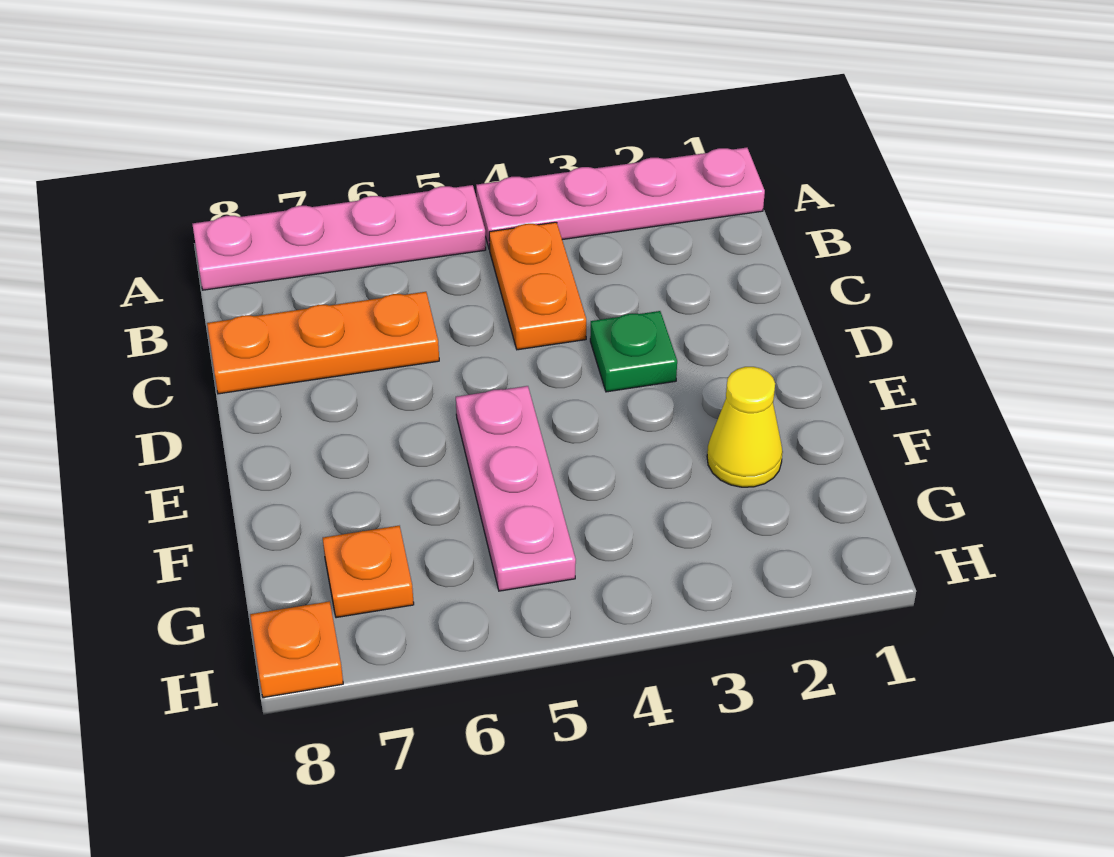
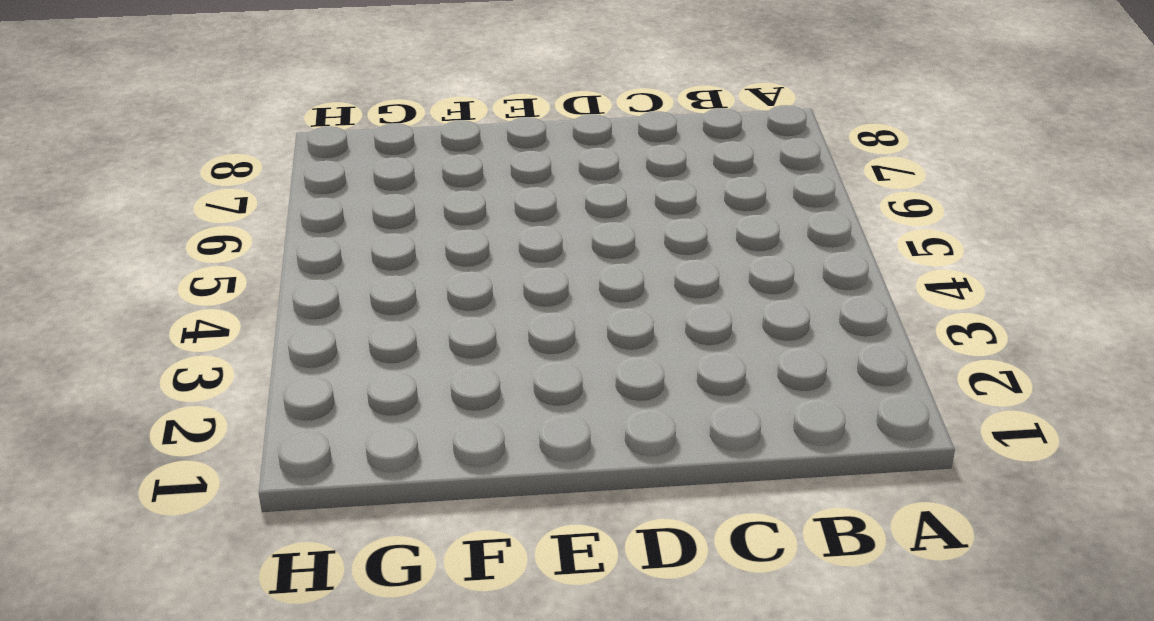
none -> pink 1x4 plate [476,148,765,250]
none -> pink 1x4 plate [193,185,486,290]

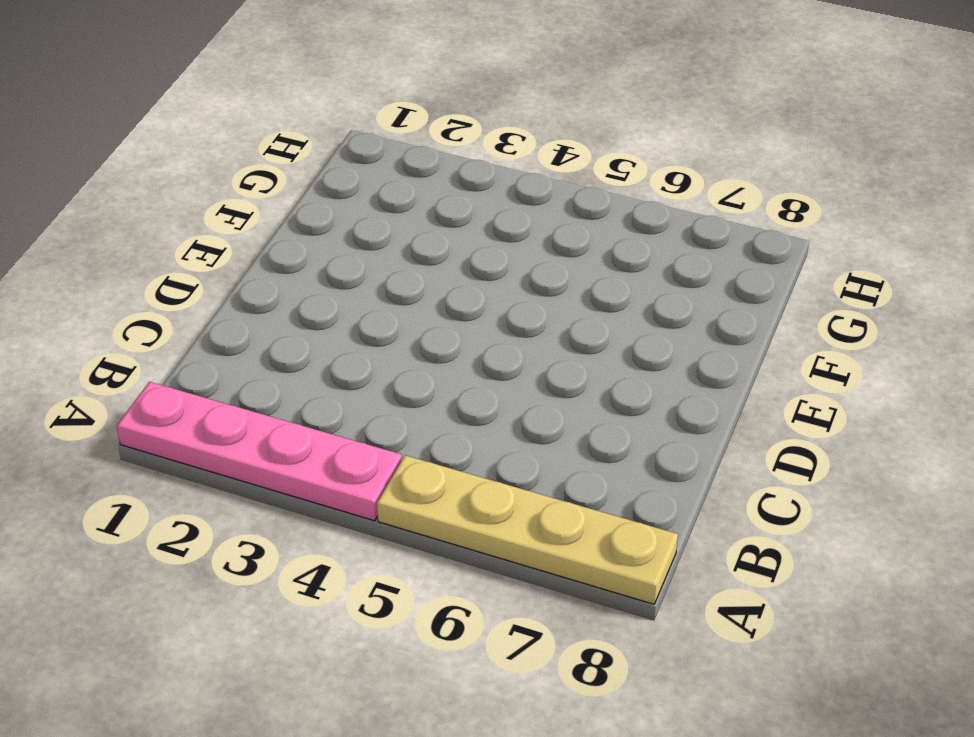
tan 1x4 plate [377,455,678,604] -> pink 1x4 plate [193,185,486,290]
none -> orange 1x2 plate [489,222,586,350]
none -> orange 1x3 plate [207,292,439,394]

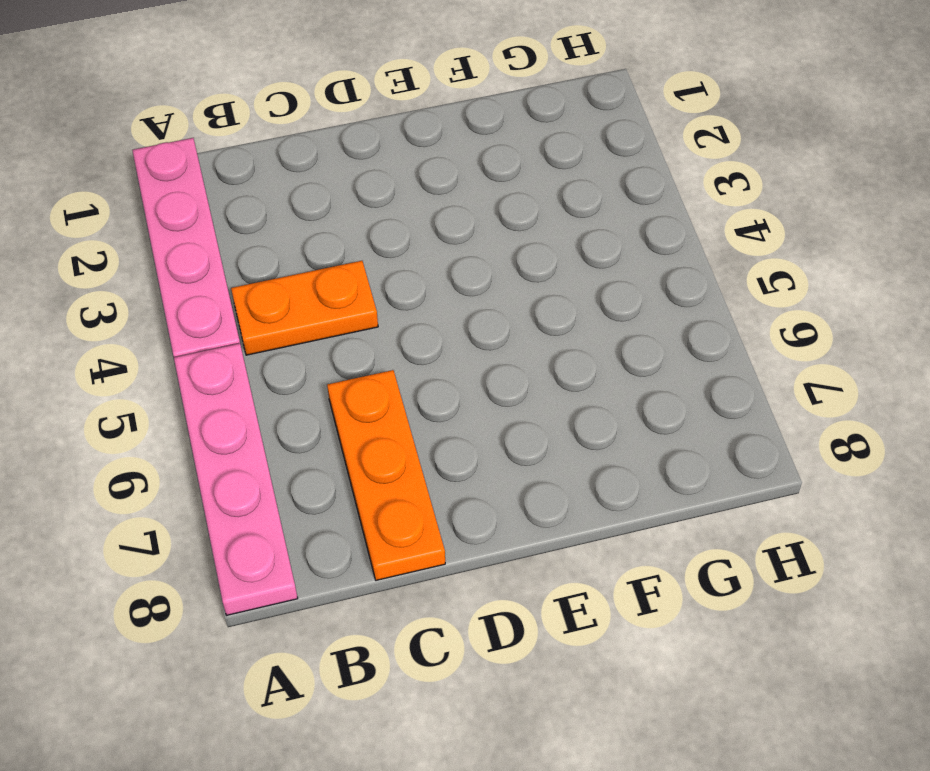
none -> green 1x1 plate [590,311,677,392]
none -> pink 1x3 plate [456,386,576,591]

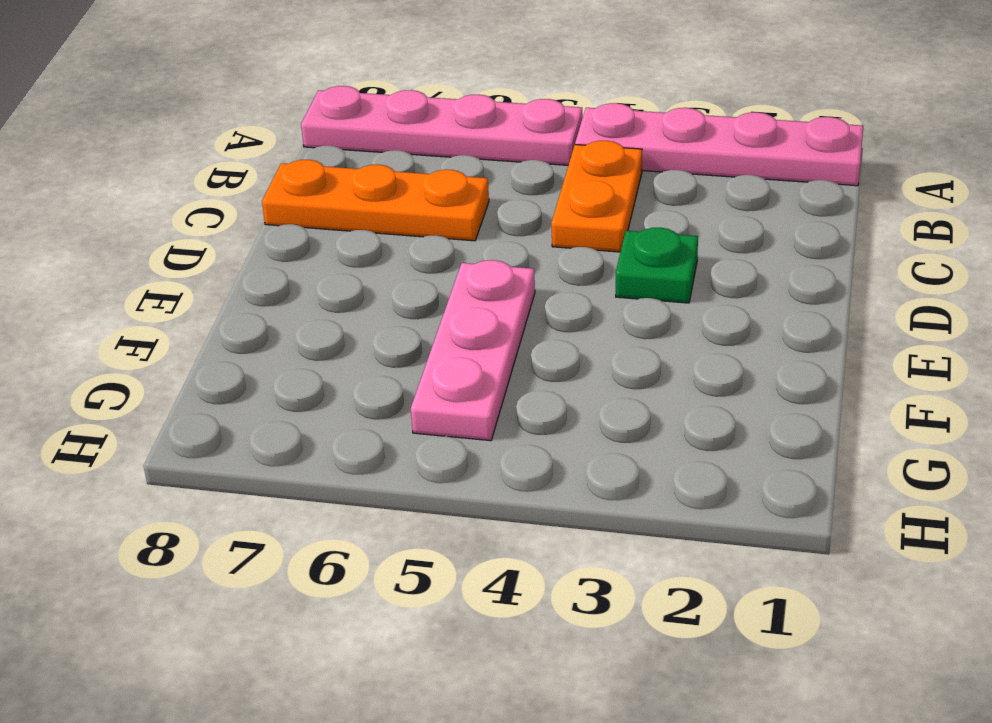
none -> yellow 1x1 cone [707,367,783,487]
none -> orange 1x1 plate [323,526,414,618]

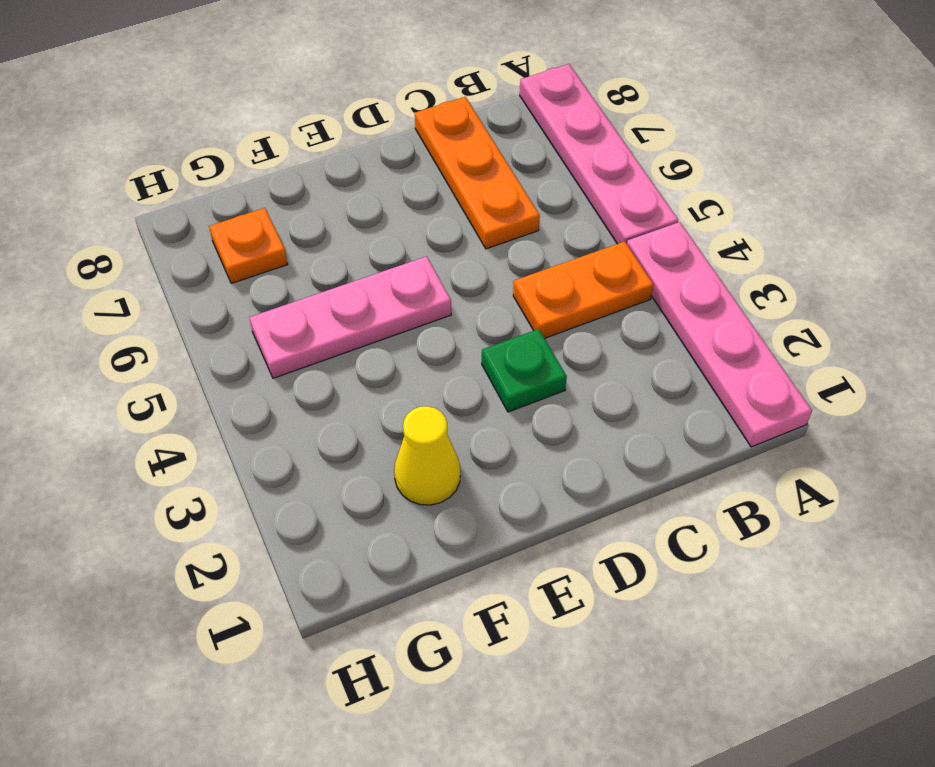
none -> orange 1x1 plate [250,601,343,698]

